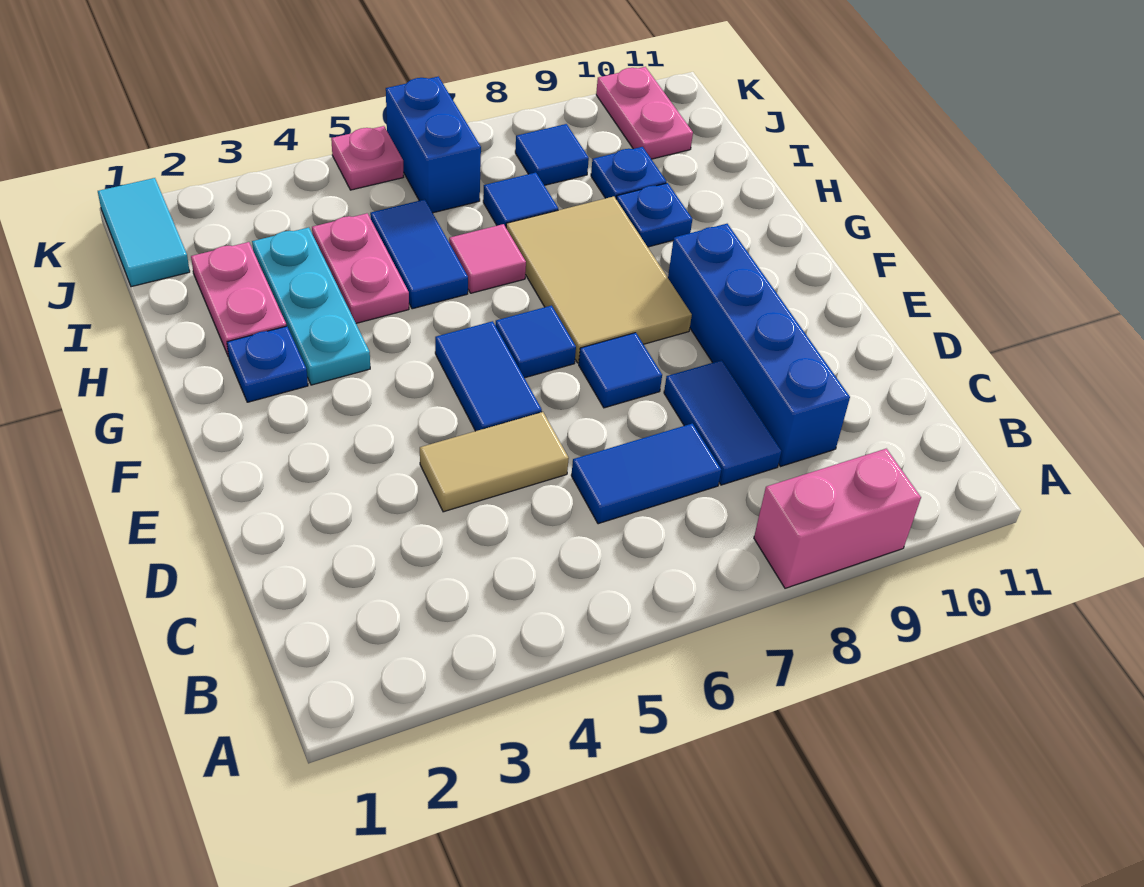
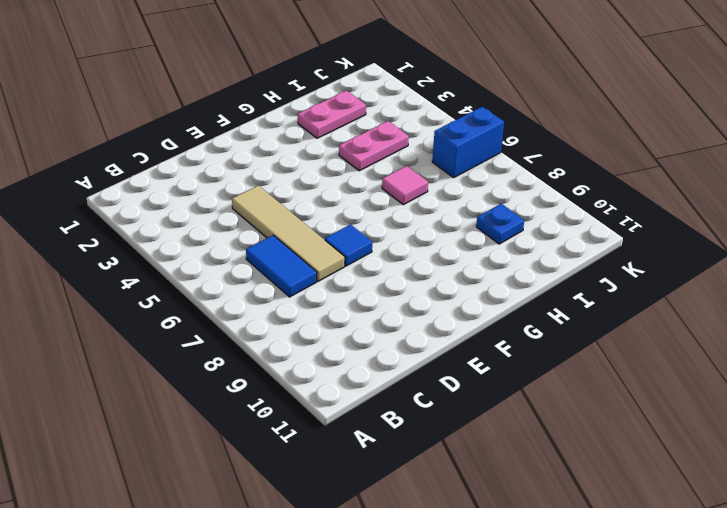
tan 1x4 tile [232,185,345,281] -> tan 1x2 tile [420,412,569,512]
none -> pink 1x2 brick [754,449,921,588]
none -> blue 1x2 tile [664,360,781,485]
none -> blue 1x4 brick [668,224,850,466]

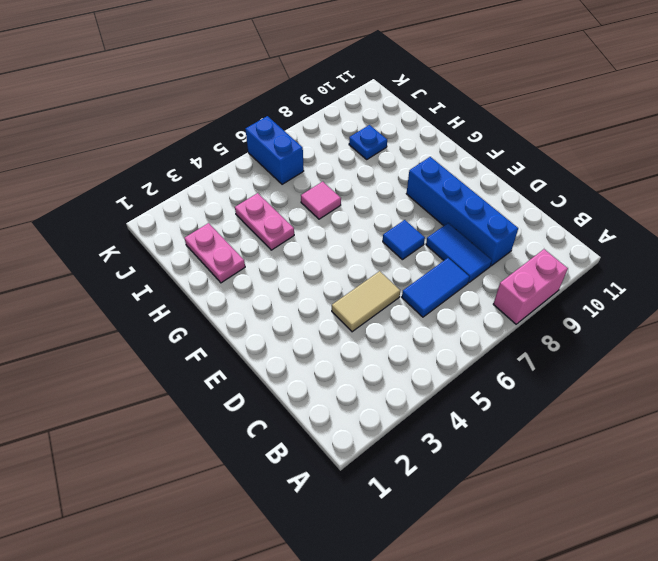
none -> blue 1x2 tile [435,321,542,431]
none -> blue 1x1 tile [495,306,576,378]
none -> tan 2x3 tile [506,196,692,363]

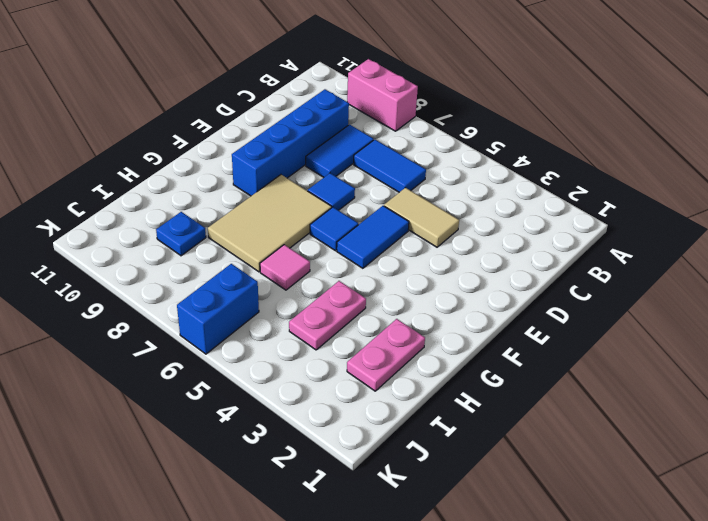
none -> blue 1x1 plate [227,326,308,402]
none -> cyan 1x3 plate [252,228,370,385]
none -> blue 1x2 tile [370,199,468,309]

